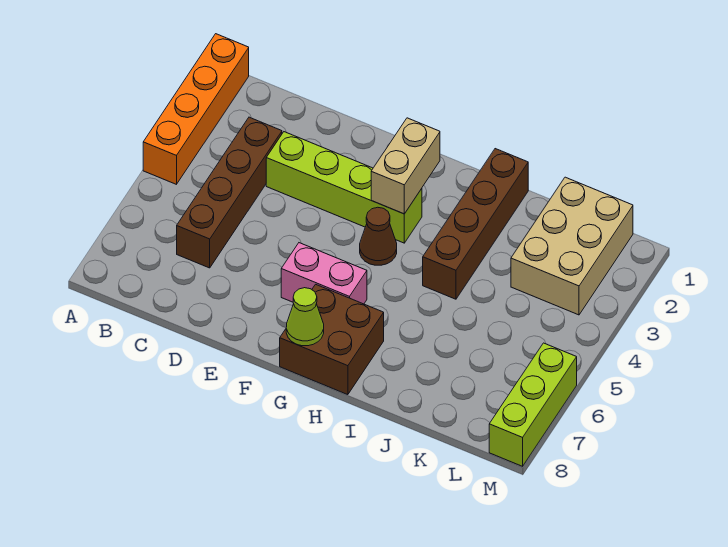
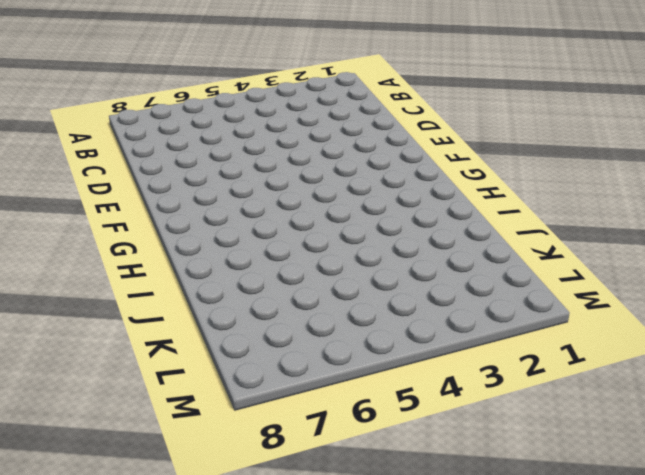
none -> orange 1x4 brick [143,34,249,184]
none -> brown 1x4 brick [177,117,282,268]

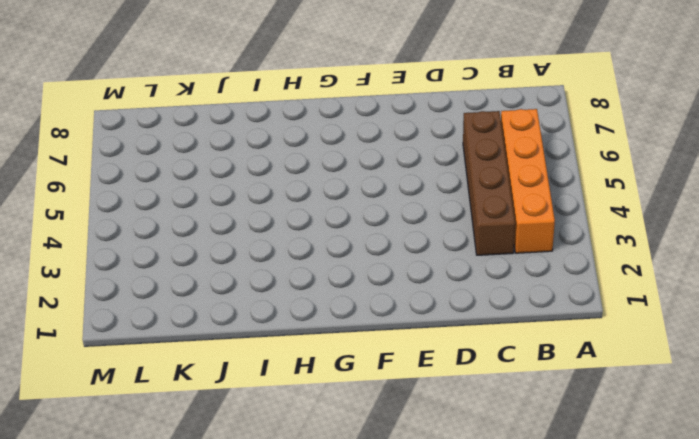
orange 1x4 brick [501,109,555,253] -> orange 1x4 brick moved to [143,34,249,184]
none -> lime 1x4 brick [266,132,422,243]
none -> pink 1x2 brick [281,243,367,304]

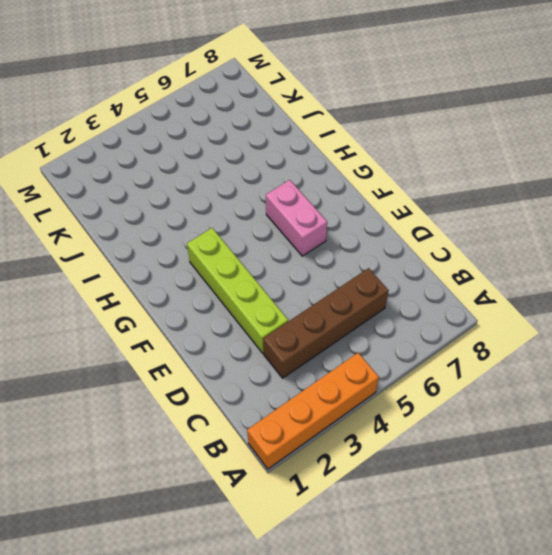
none -> brown 1x1 cone [360,207,397,265]
none -> brown 2x2 brick [280,284,384,395]

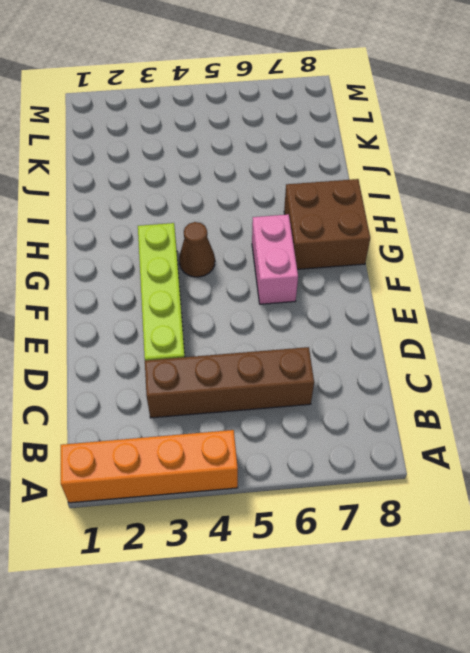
none -> brown 1x4 brick [423,149,528,299]
none -> tan 2x3 brick [511,177,633,315]

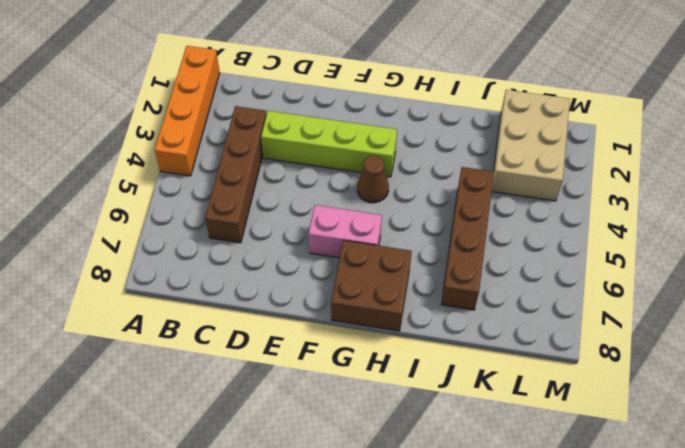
brown 1x4 brick [441,167,494,310] -> brown 1x4 brick moved to [423,149,528,299]
none -> lime 1x3 brick [489,343,577,466]
none -> tan 1x2 brick [371,118,440,214]

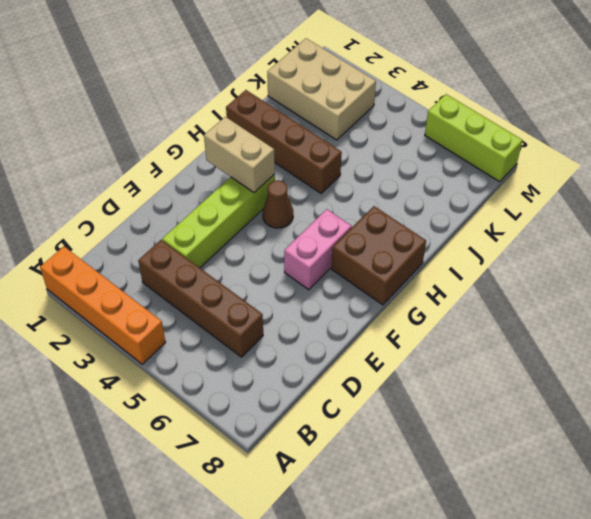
none -> lime 1x1 cone [286,288,324,346]

